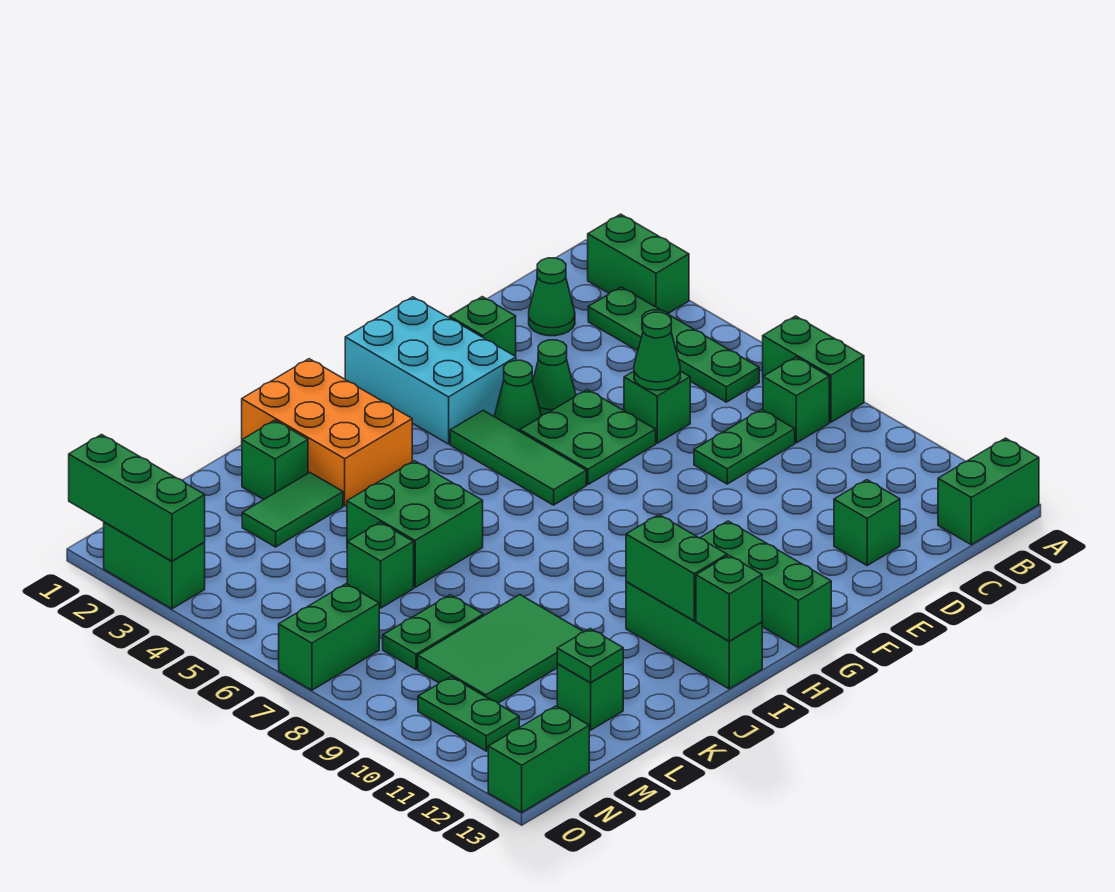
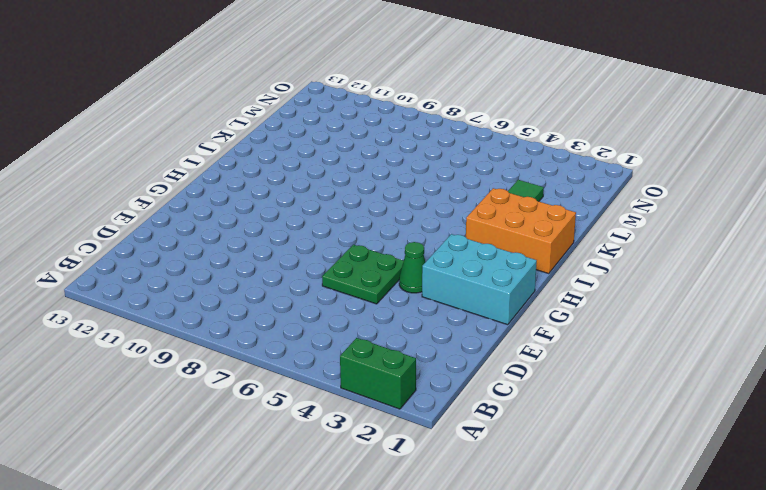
none -> green 1x2 brick [763,316,864,422]
none -> green 1x2 brick [938,438,1039,545]
none -> green 1x4 plate [588,287,759,402]
none -> green 1x1 brick [763,357,829,443]

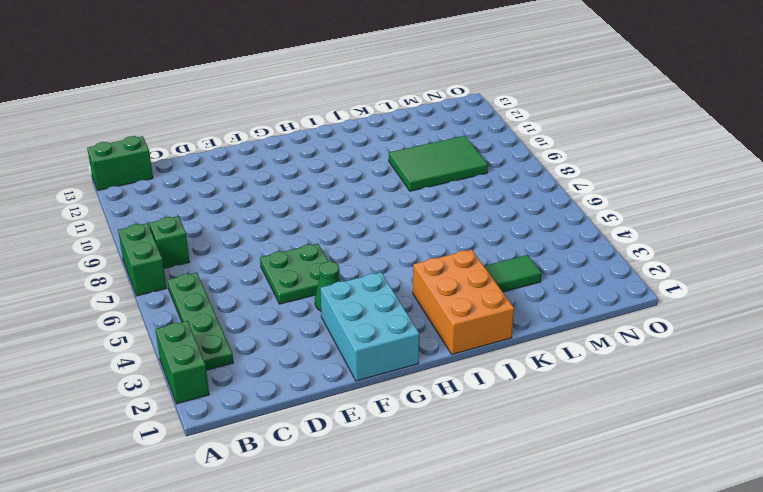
none -> green 1x1 cone [529,258,575,336]
none -> green 1x2 plate [694,409,795,484]
none -> green 1x1 brick [624,371,690,443]
none -> green 1x1 brick [834,480,900,565]

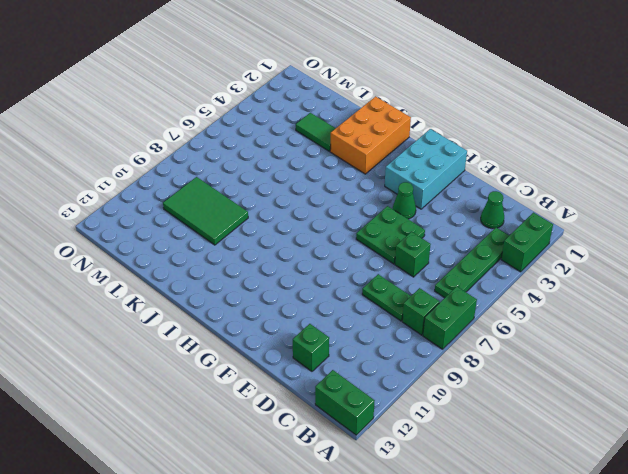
none -> green 1x1 brick [449,297,516,356]
none -> green 1x1 cone [533,340,576,416]
none -> green 1x3 tile [450,410,586,505]
none -> green 1x3 brick [700,521,831,648]

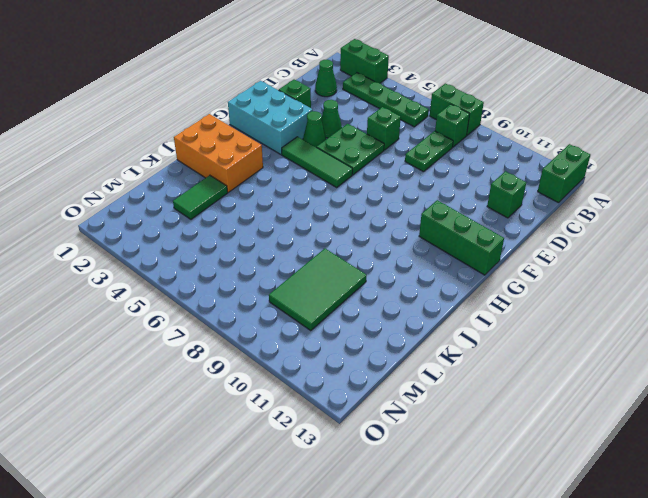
none -> green 1x3 brick [626,582,762,689]
none -> green 2x2 brick [347,461,483,587]
none -> green 1x1 brick [242,420,308,499]
none -> green 1x1 brick [347,522,414,608]

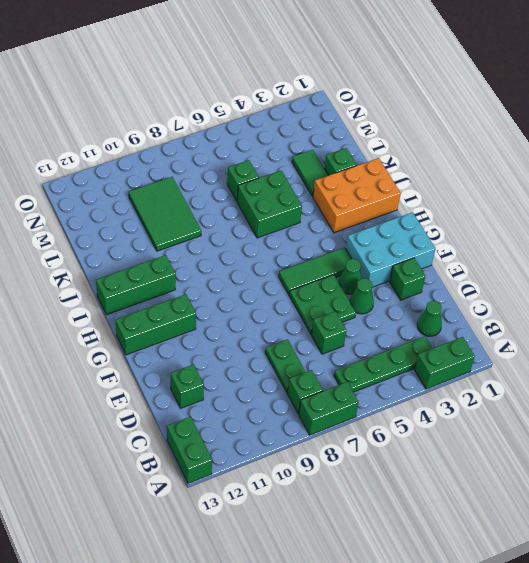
none -> green 1x2 plate [383,595,483,669]
none -> green 1x1 brick [557,664,623,730]
none -> green 1x2 brick [279,584,379,690]
none -> green 1x2 plate [418,677,519,751]

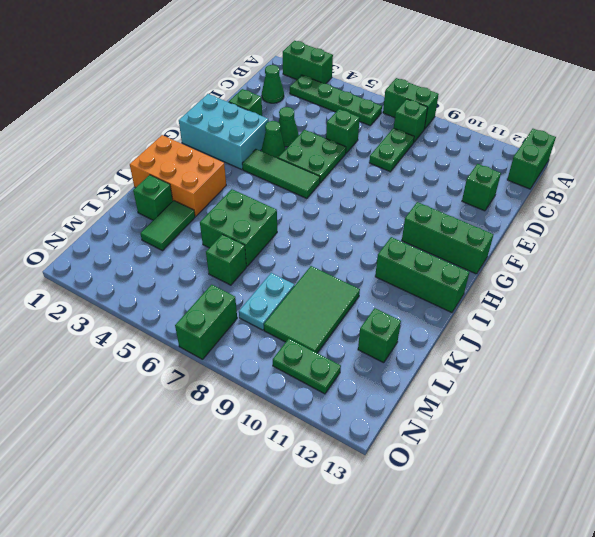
cyan 1x2 plate [239,273,294,330] -> green 1x2 plate [383,595,483,669]
none -> green 1x2 brick [488,706,589,812]
none -> green 1x2 brick [104,522,205,609]
none -> green 1x1 cone [634,312,680,390]
none -> green 1x2 brick [626,515,727,621]

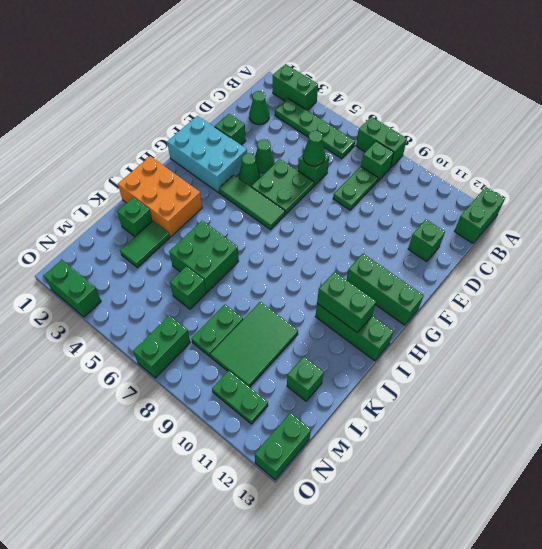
none -> green 1x1 brick [696,555,762,641]
none -> green 1x1 plate [557,629,623,683]
none -> green 1x3 brick [69,435,205,561]

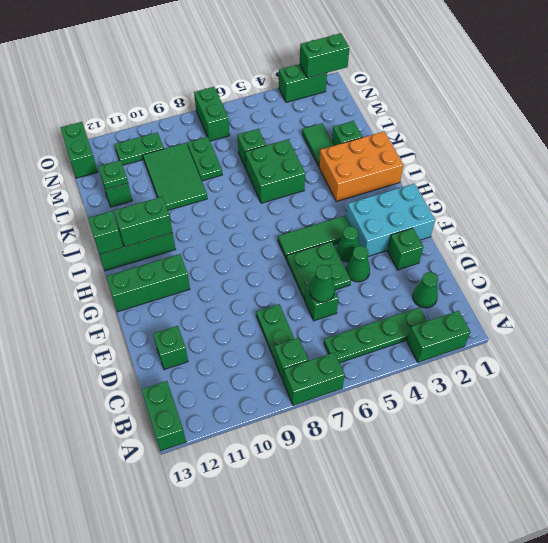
green 1x2 brick [300,33,350,78] -> green 1x3 brick [69,435,205,561]

